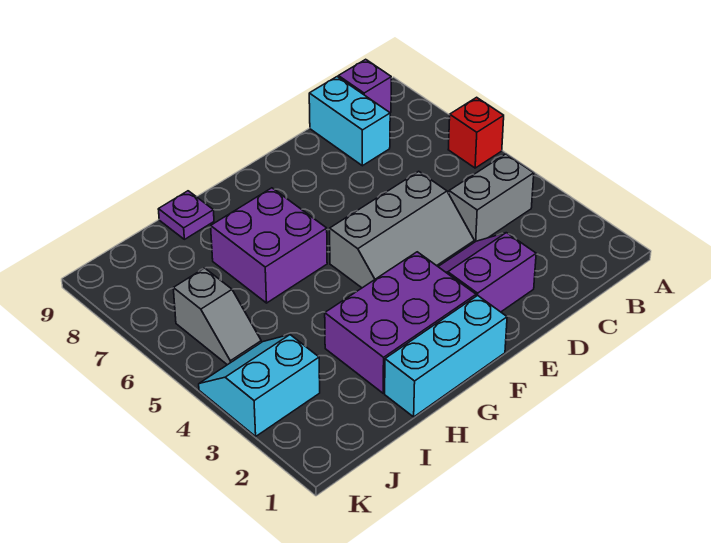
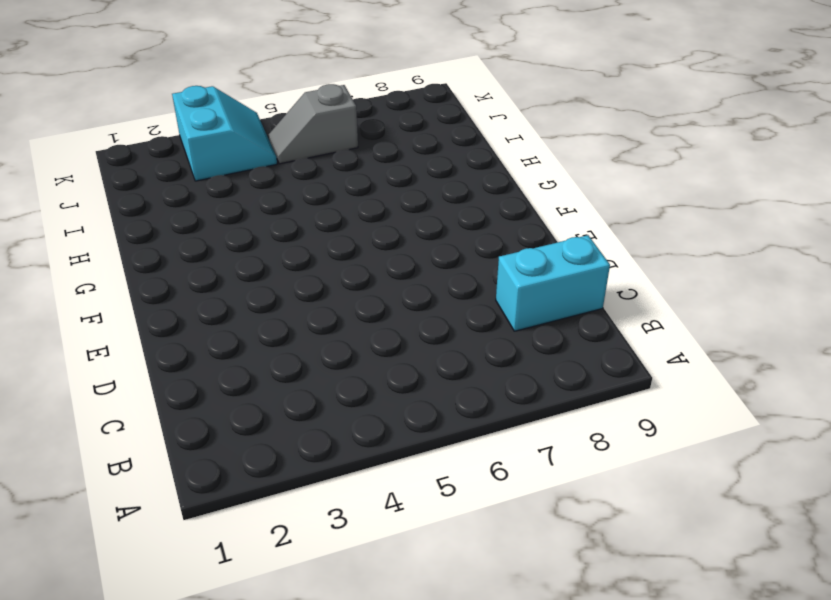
none -> red 1x1 brick [448,97,504,168]
none -> grey 1x2 brick [449,154,534,242]
none -> purple 1x1 brick [338,59,391,113]

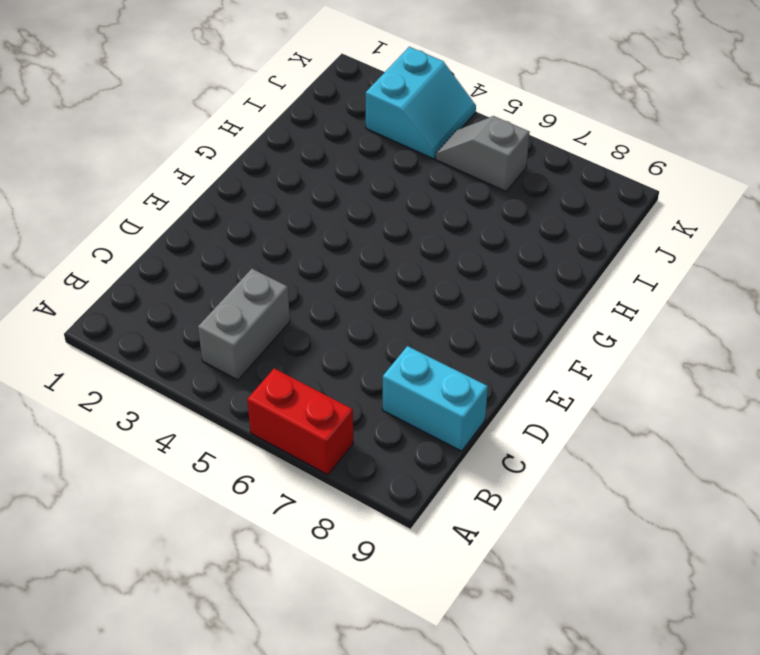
red 1x2 brick [247,368,353,475] -> red 1x1 brick [448,97,504,168]
none -> purple 1x1 brick [338,59,391,113]
none -> purple 2x2 slope [438,233,536,312]
none -> grey 2x3 slope [330,171,474,288]

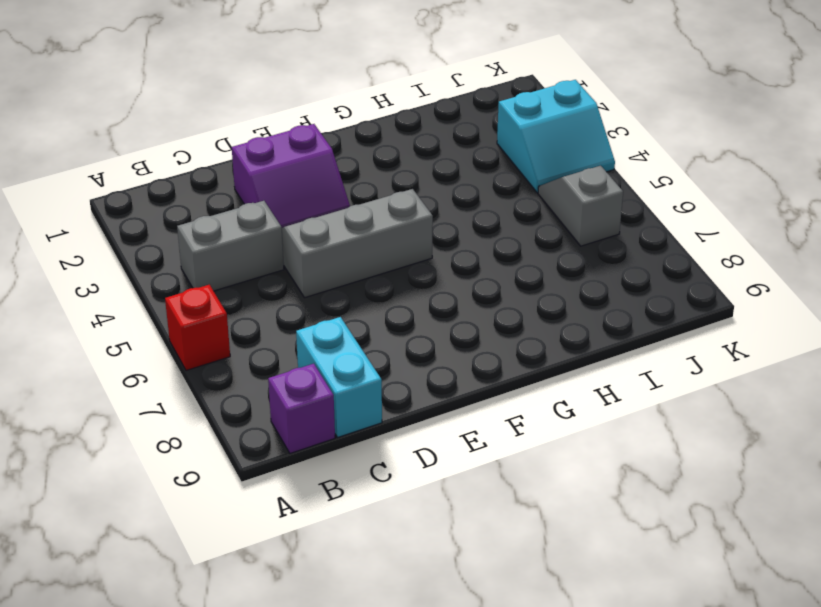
none -> cyan 1x3 brick [385,295,507,417]
none -> purple 2x3 brick [325,252,476,393]
none -> purple 2x2 brick [211,188,327,303]

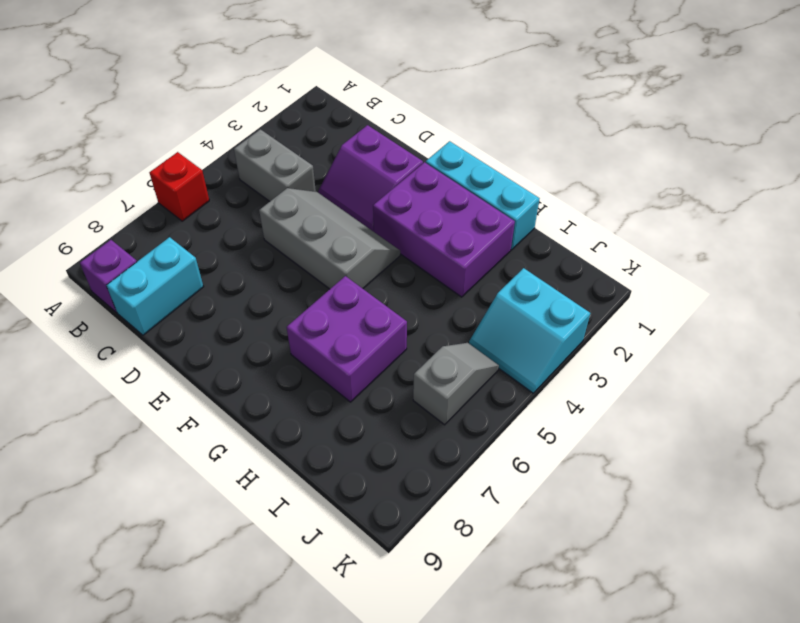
none -> purple 1x1 plate [158,191,214,239]

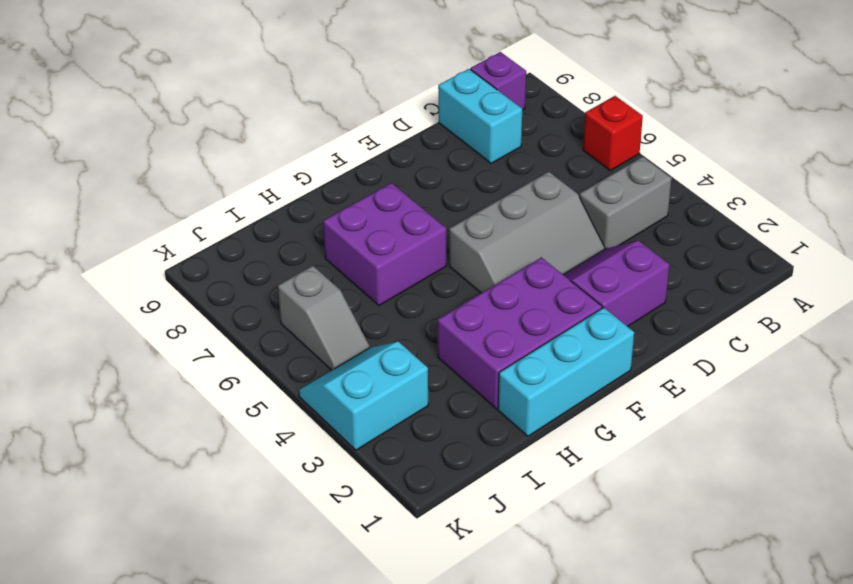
none -> purple 1x1 plate [158,191,214,239]

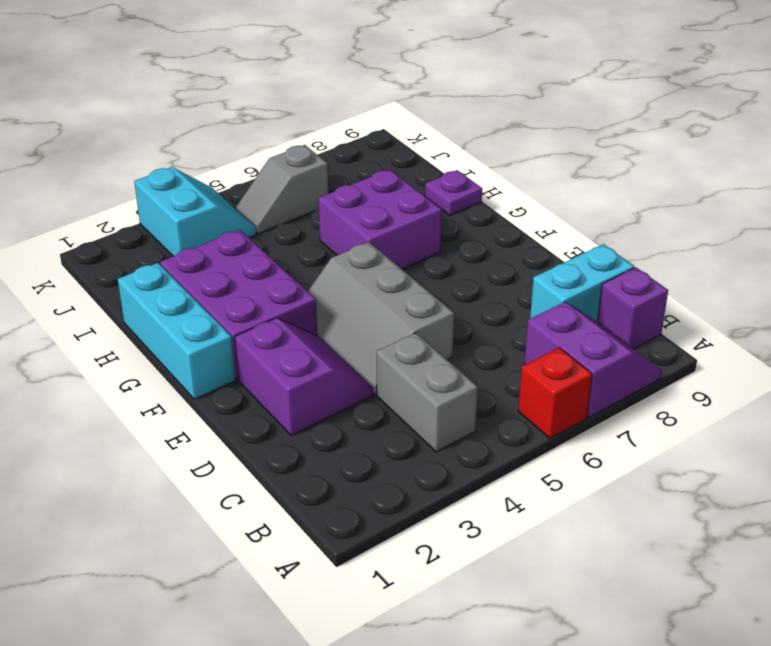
purple 2x2 slope [524,302,662,418] -> none

